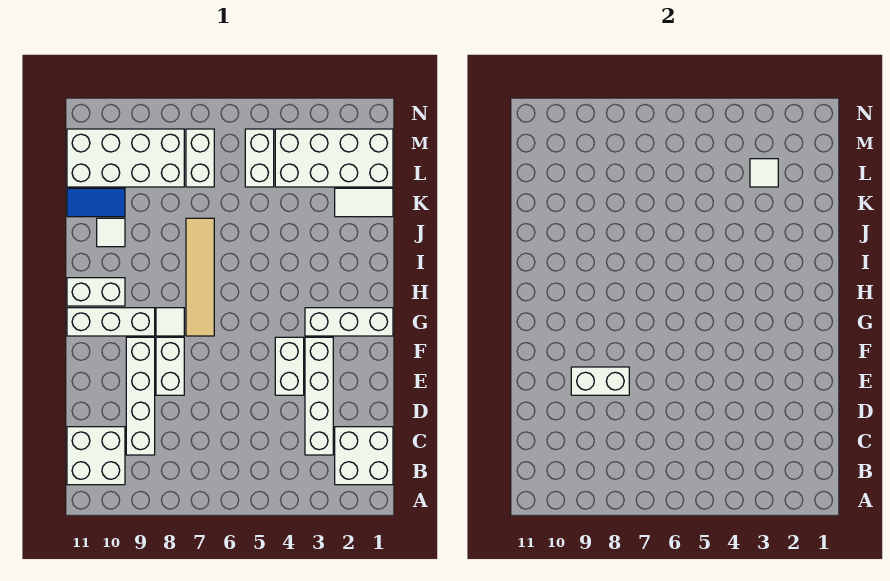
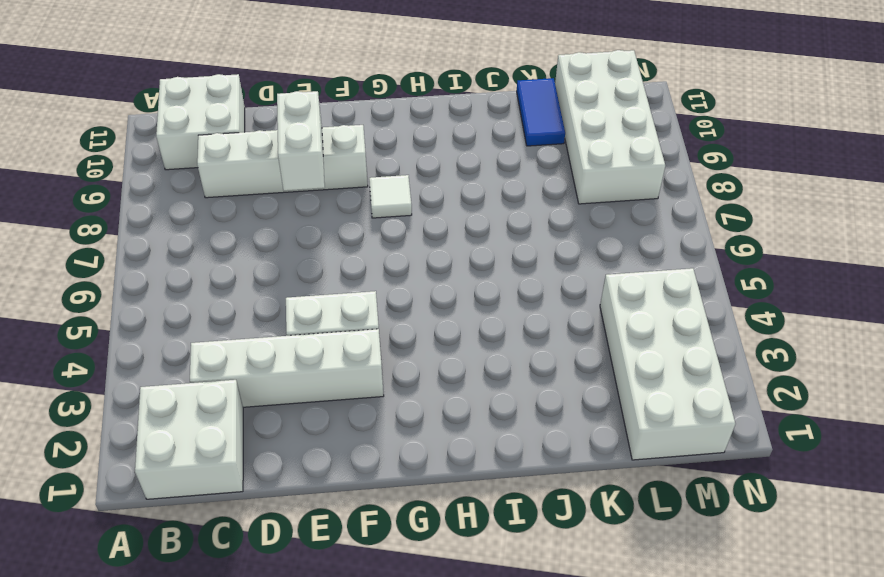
none -> white 1x2 brick [156,337,184,395]
none -> white 1x3 brick [305,308,393,336]
none -> tan 1x4 tile [186,218,214,336]

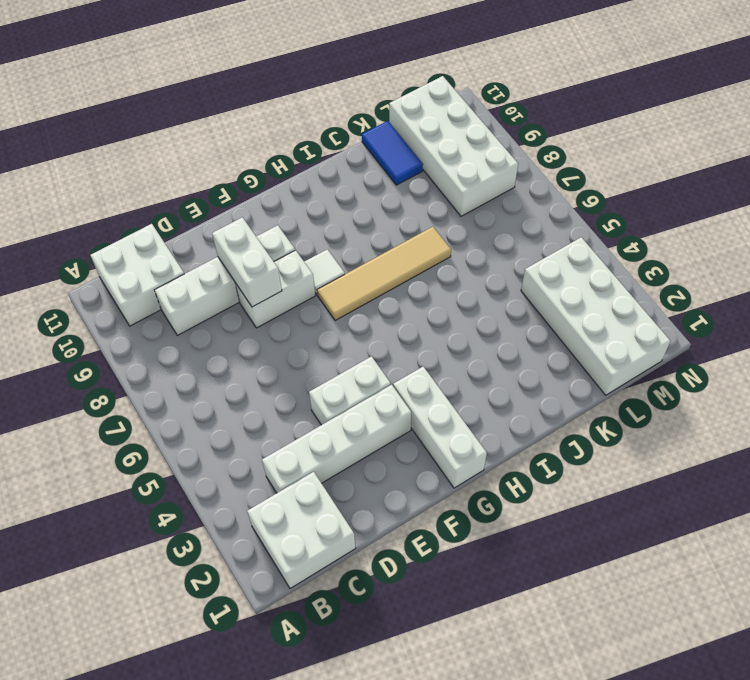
none -> white 1x3 brick [67,308,155,336]
none -> white 1x2 brick [67,278,125,306]
none -> white 1x1 tile [97,218,125,247]

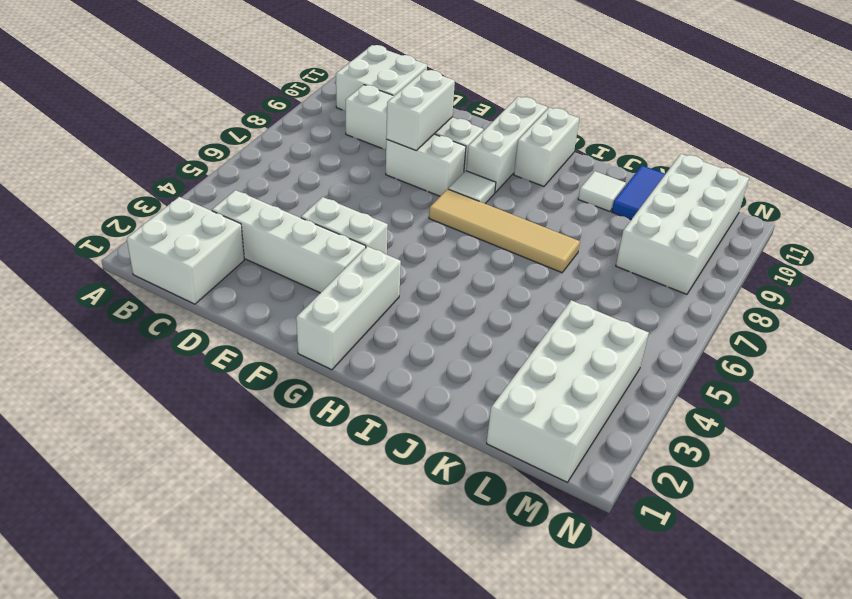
none -> white 1x2 tile [335,188,393,217]
none -> white 1x2 brick [245,129,274,187]
none -> white 1x2 brick [186,129,214,187]

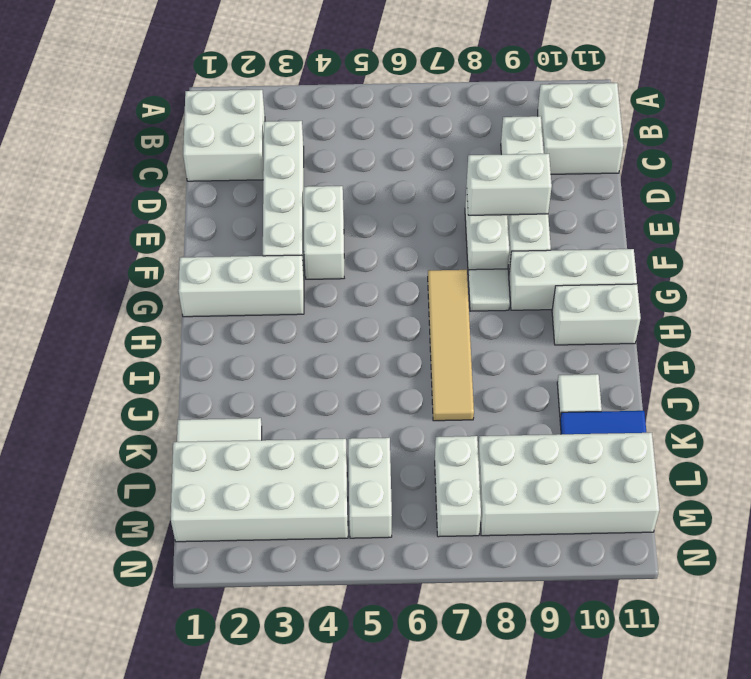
none -> white 1x1 tile [750,159,778,187]

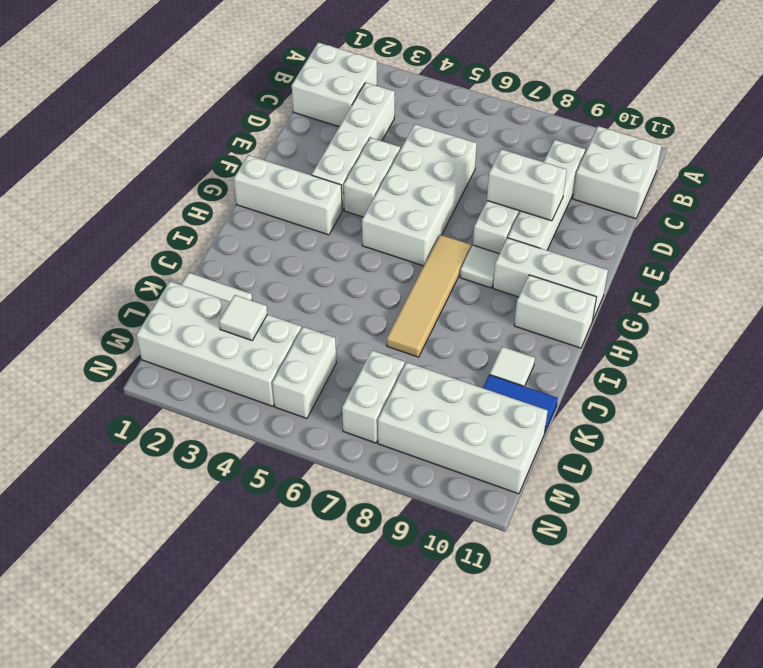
white 2x4 brick [362,124,477,266] -> none

